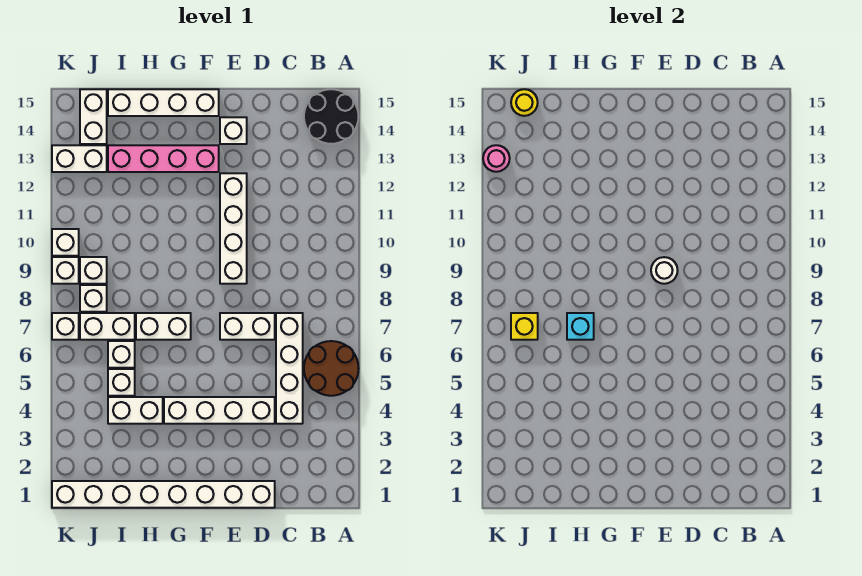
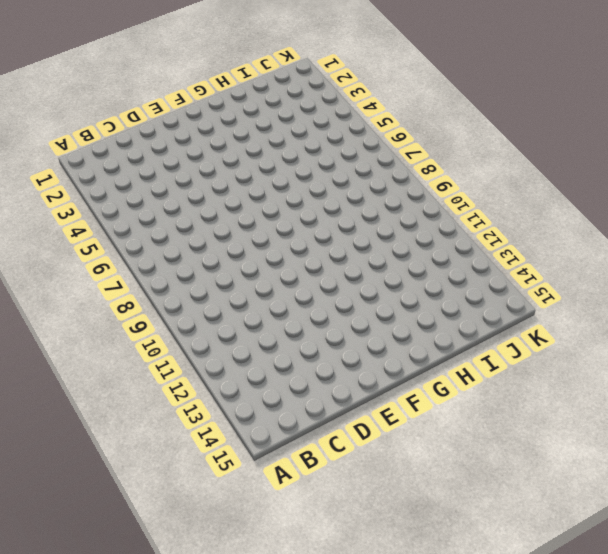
none -> brown 2x2 round brick [304,341,359,396]
none -> black 2x2 round brick [304,89,359,144]
none -> white 1x4 brick [276,313,303,424]

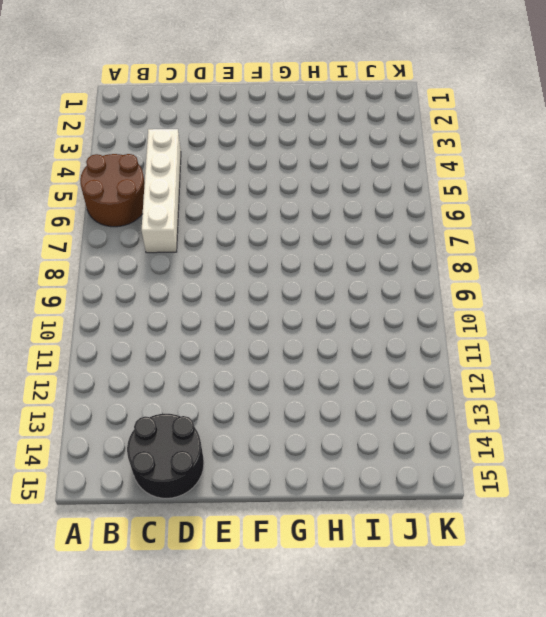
black 2x2 round brick [127,414,204,498] -> black 2x2 round brick moved to [304,89,359,144]
none -> white 1x8 brick [52,481,275,508]
none -> white 1x4 brick [164,397,275,424]
none -> white 1x2 brick [220,313,275,340]

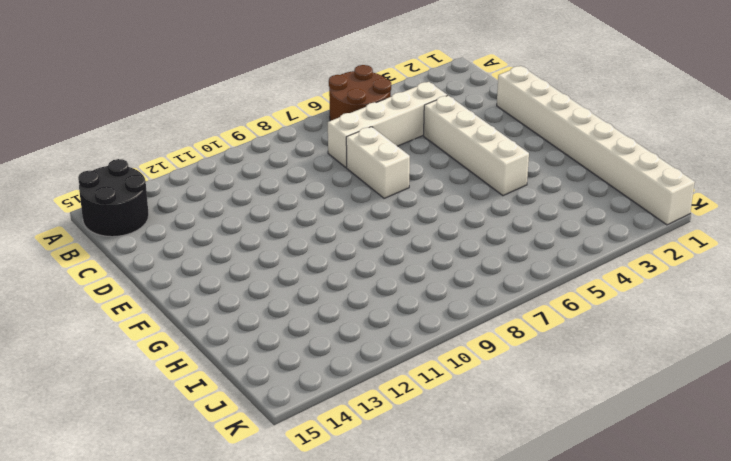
none -> white 1x4 brick [220,173,247,284]
none -> white 1x1 brick [220,117,247,144]
none -> pink 1x4 brick [108,145,219,172]

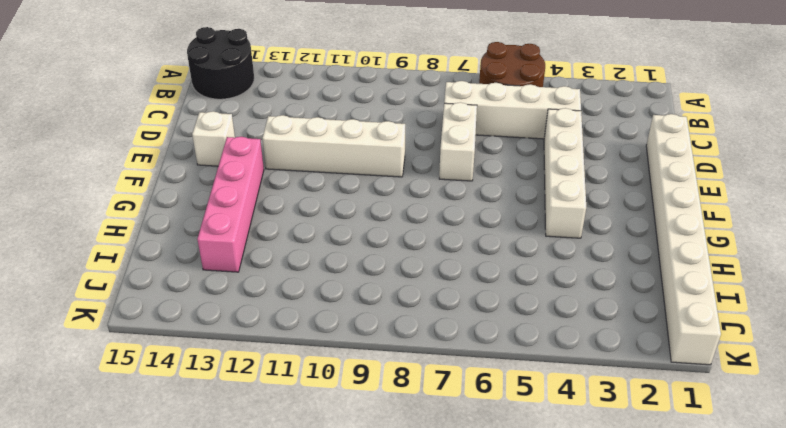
none -> white 1x4 brick [108,89,219,116]
none -> white 1x2 brick [136,313,191,340]
none -> white 1x2 brick [108,397,163,424]

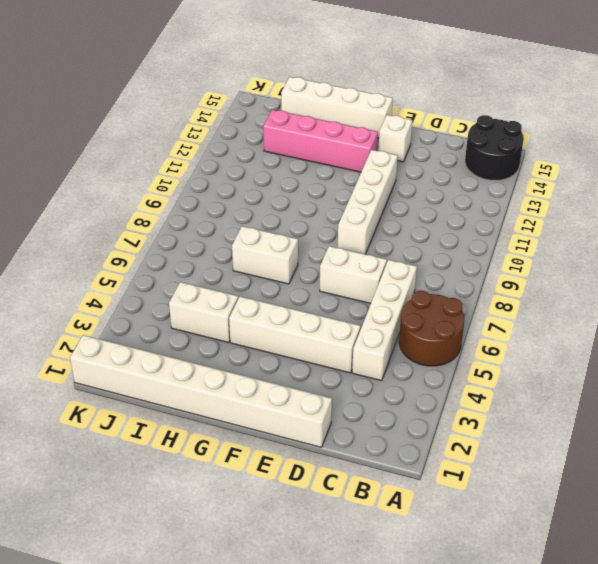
none -> white 1x1 brick [108,369,135,396]
none -> white 1x1 brick [108,341,135,368]
none -> white 1x2 brick [80,313,135,340]

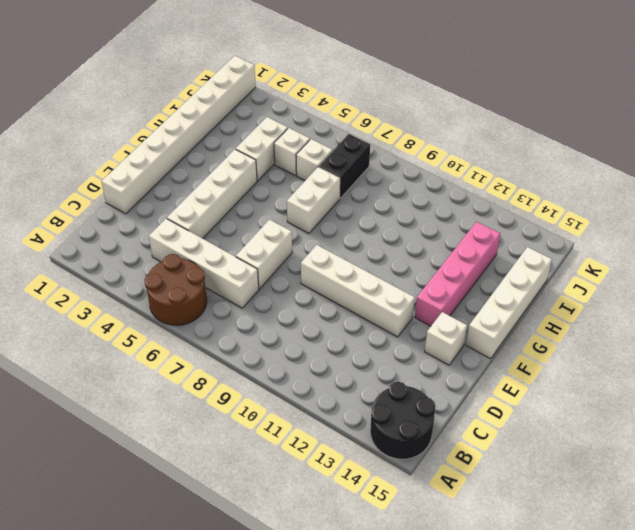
black 1x2 brick [319,134,370,198] -> white 1x2 brick [80,313,135,340]
none -> white 1x1 brick [80,285,107,312]
none -> white 1x1 brick [80,257,107,284]
none -> white 1x2 brick [52,145,107,172]

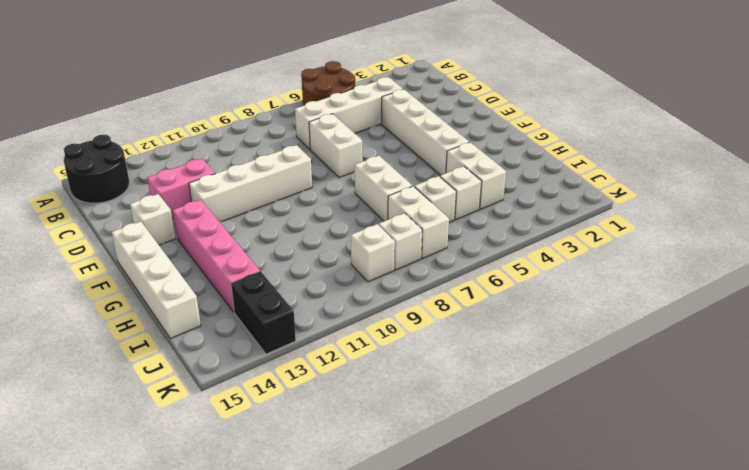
pink 1x2 brick [147,159,215,219] -> none
black 1x2 brick [231,271,296,354] -> white 1x2 brick [52,145,107,172]
none -> white 1x8 brick [52,481,275,508]
none -> white 1x2 brick [80,89,107,144]
none -> white 1x1 brick [52,313,79,340]

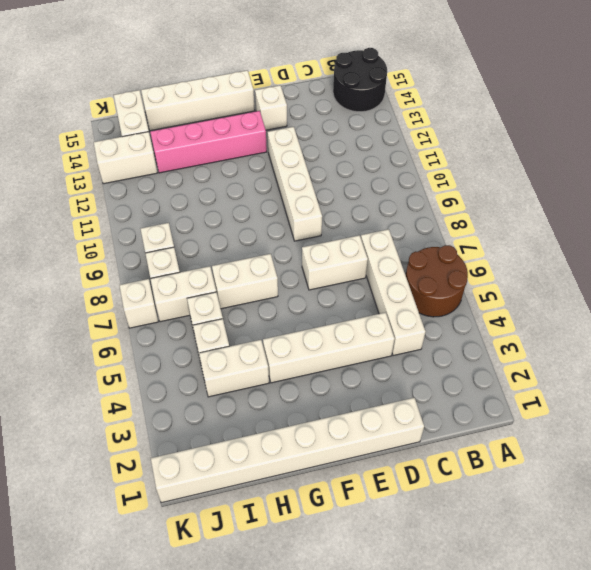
none -> white 1x1 brick [52,257,79,284]
none -> white 1x1 brick [52,229,79,256]
none -> white 1x1 round brick [651,257,678,284]

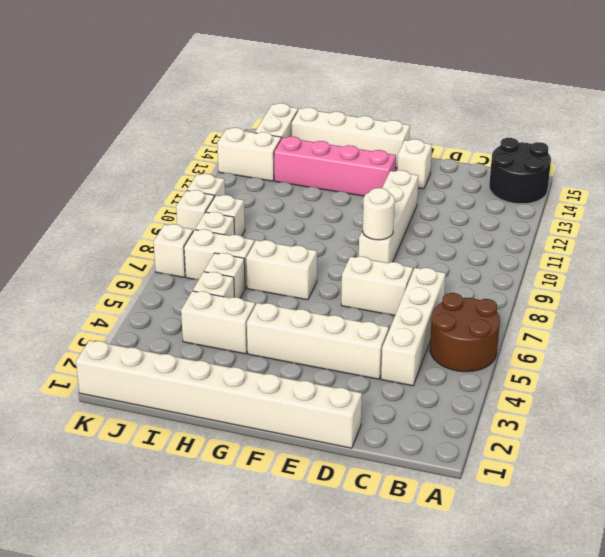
none -> cyan 1x1 brick [567,313,594,340]
none -> yellow 1x1 brick [511,313,538,340]
none -> yellow 1x1 round brick [511,89,538,116]

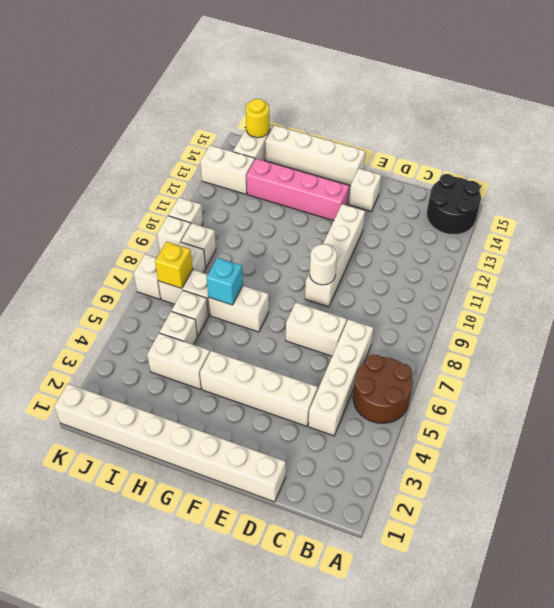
none -> pink 1x1 round brick [483,145,510,172]

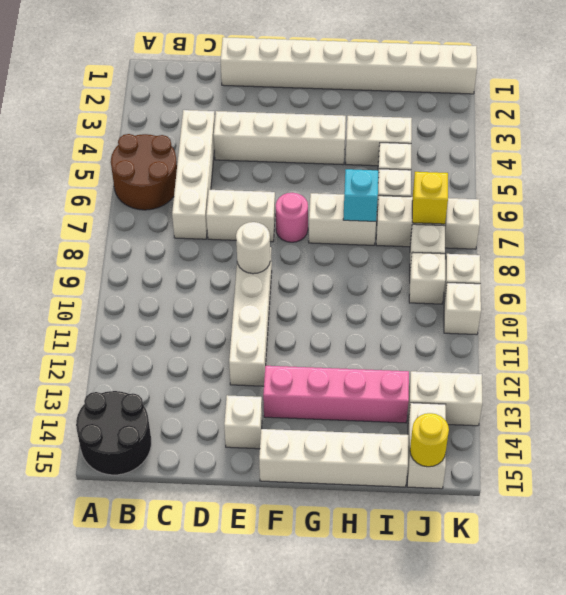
pink 1x1 round brick [276,193,308,242] -> pink 1x1 round brick moved to [483,145,510,172]

